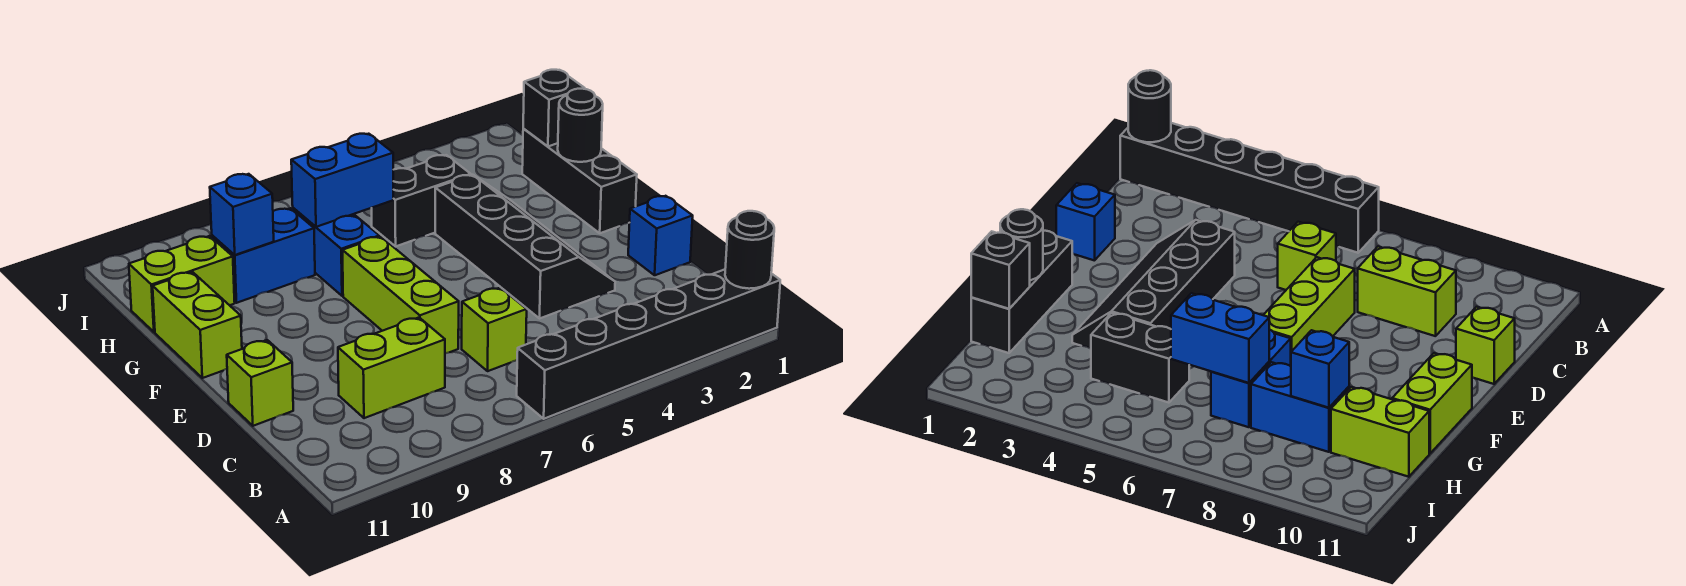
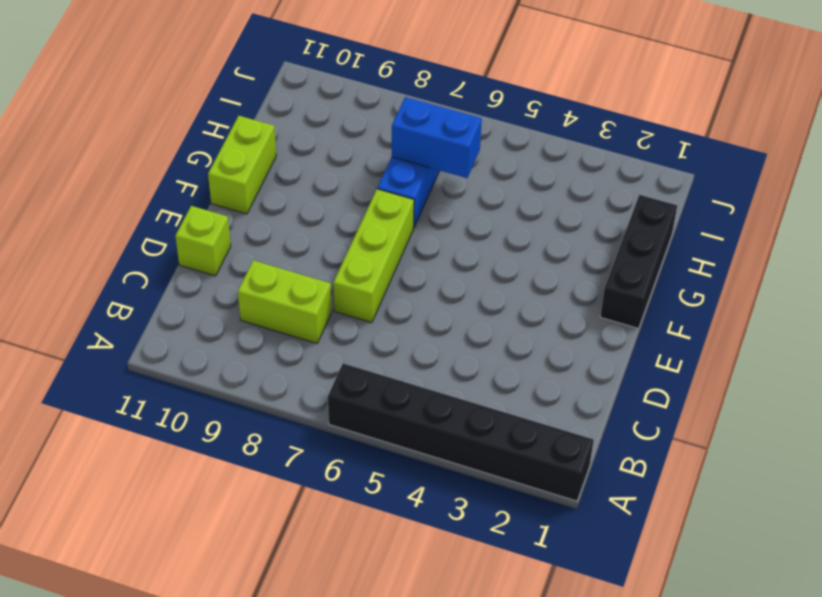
none -> lime 1x1 brick [462,288,527,371]
none -> blue 1x1 brick [628,196,693,275]
none -> black 2x4 slope [435,175,615,318]

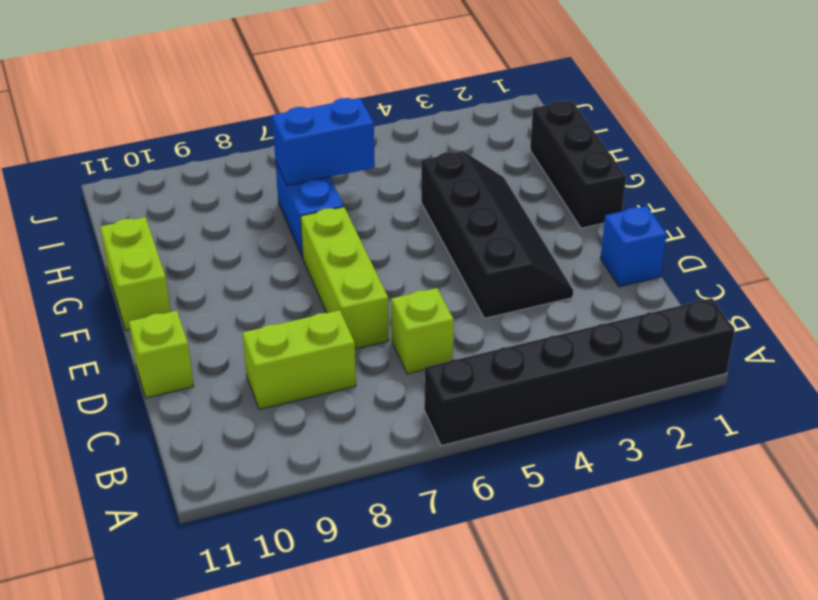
none -> black 1x2 brick [372,155,471,246]
none -> blue 1x2 brick [212,208,315,303]
none -> lime 1x2 brick [129,236,235,332]

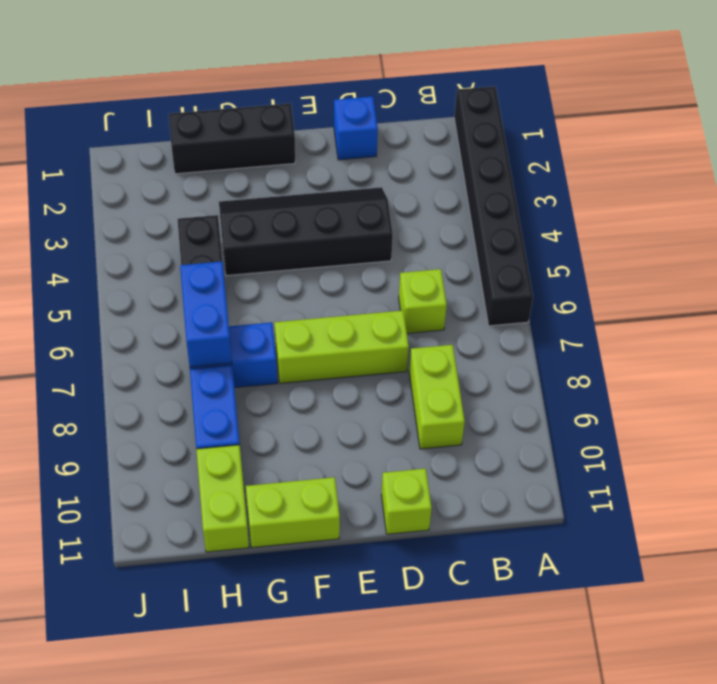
none -> black 1x1 round brick [725,211,774,289]
none -> black 1x1 round brick [558,89,603,162]
none -> black 1x1 brick [523,70,585,146]

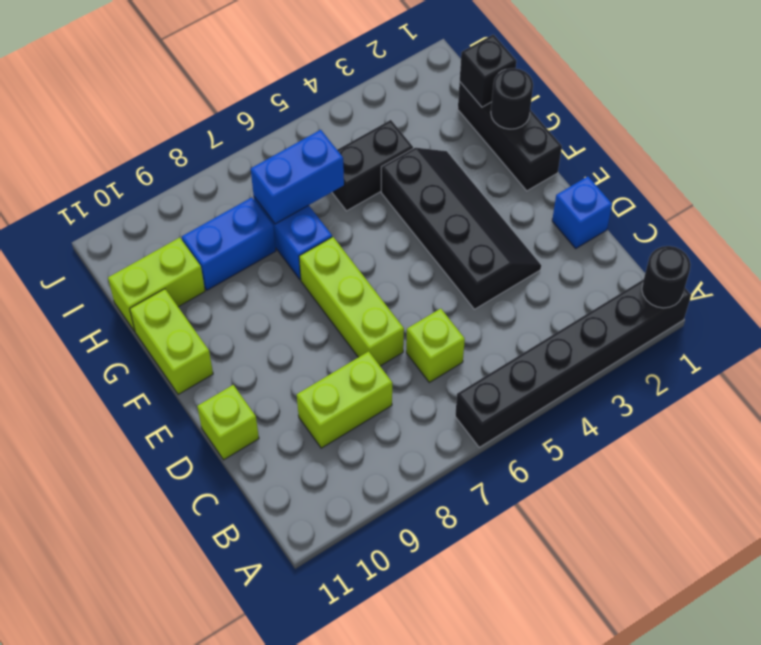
none -> blue 1x1 brick [210,174,274,255]

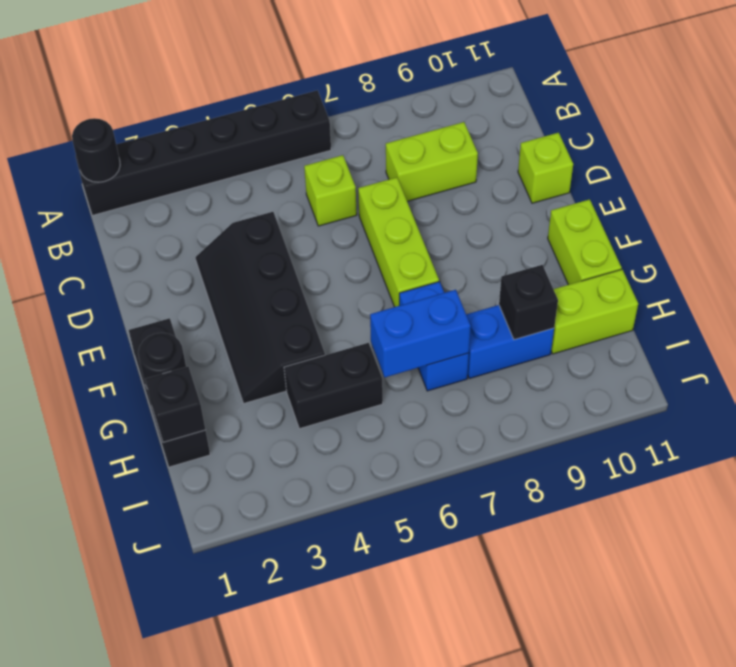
black 1x1 brick [499,265,558,340] -> blue 1x1 brick [210,174,274,255]
none -> blue 1x1 brick [628,196,693,275]

